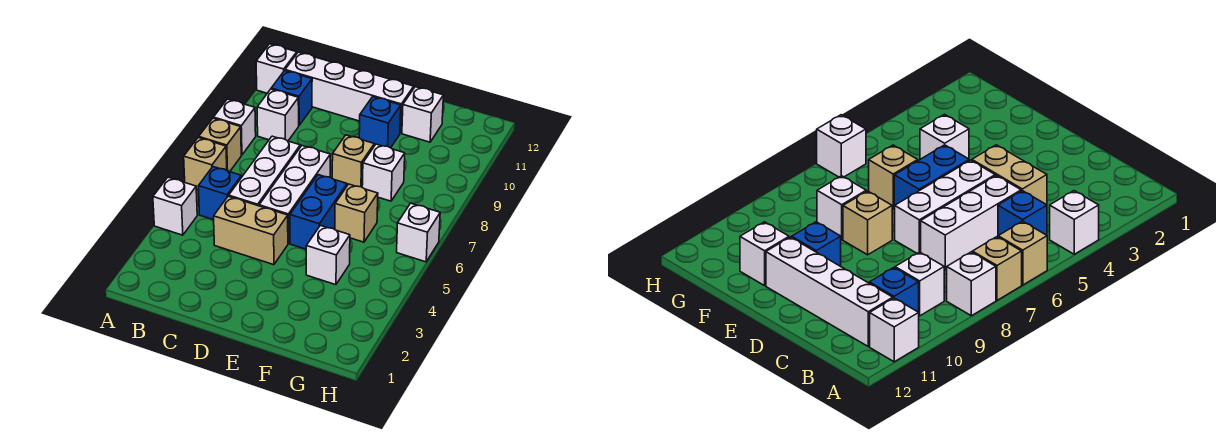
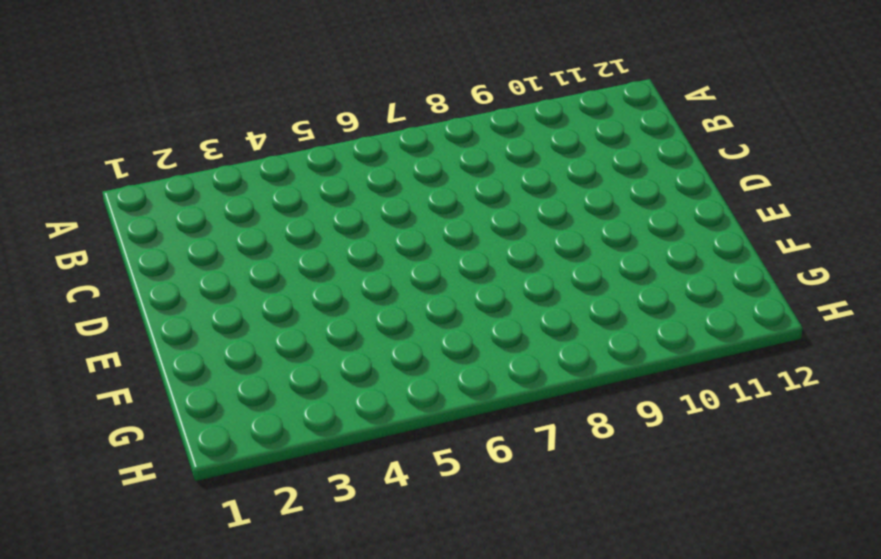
none -> white 1x1 brick [153,177,197,235]
none -> tan 1x1 brick [184,137,227,190]
none -> tan 1x1 brick [199,118,241,172]

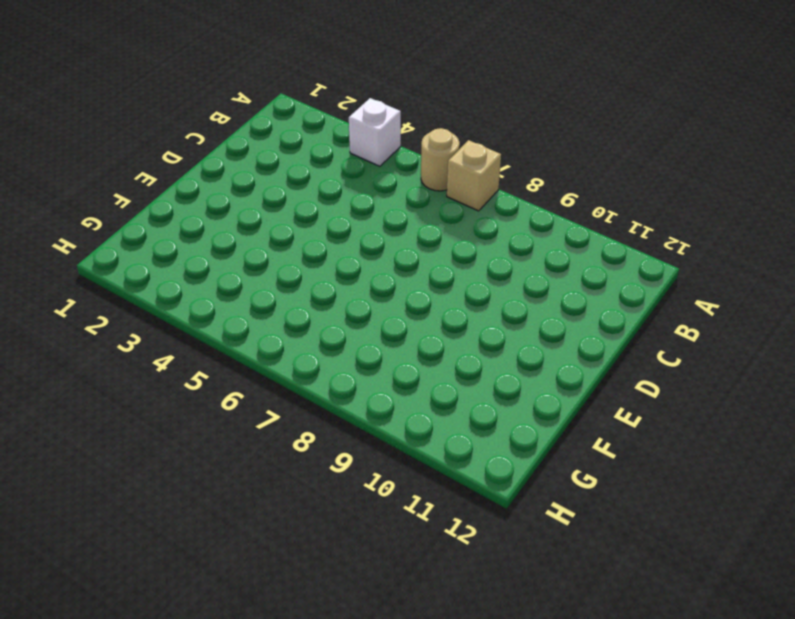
tan 1x1 round brick [421,128,460,191] -> tan 1x1 brick [184,137,227,190]
none -> white 1x1 brick [213,99,256,155]
none -> white 1x1 brick [256,44,297,93]
none -> blue 1x1 brick [198,167,241,220]

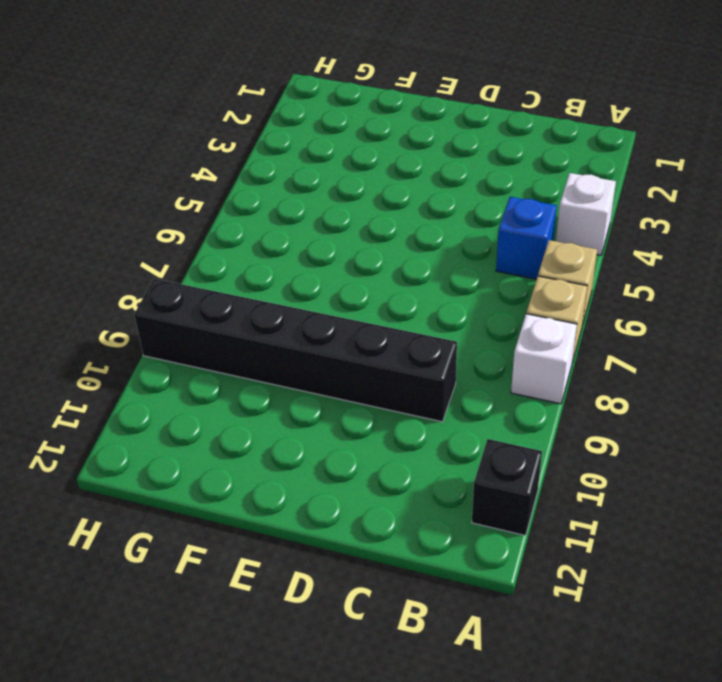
black 1x1 brick [472,439,542,535] -> white 1x1 brick [256,44,297,93]
black 1x6 brick [134,279,457,422] -> none
none -> white 1x1 brick [257,89,299,141]
none -> blue 1x1 brick [271,71,312,125]
none -> white 1x4 brick [285,52,414,133]

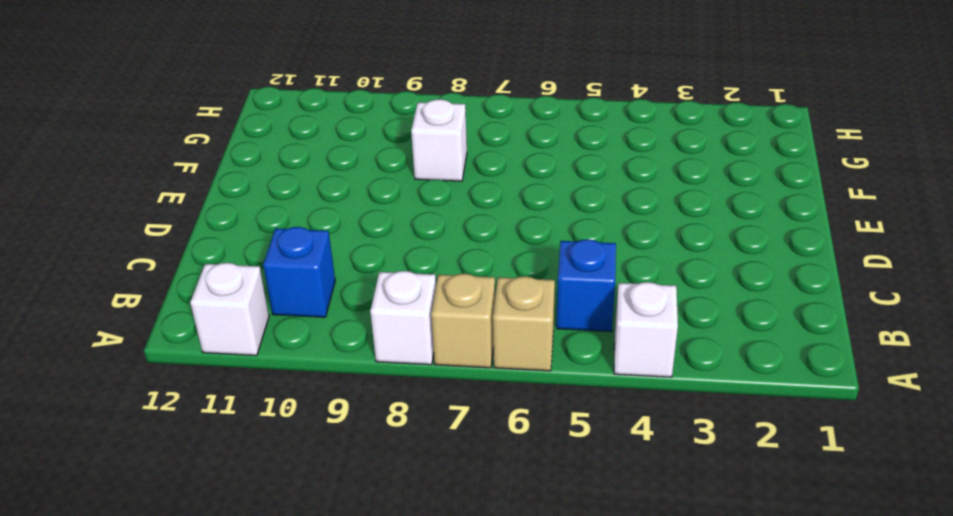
none -> white 1x1 brick [257,89,299,141]
none -> white 1x4 brick [285,52,414,133]
none -> tan 1x2 brick [214,196,288,265]

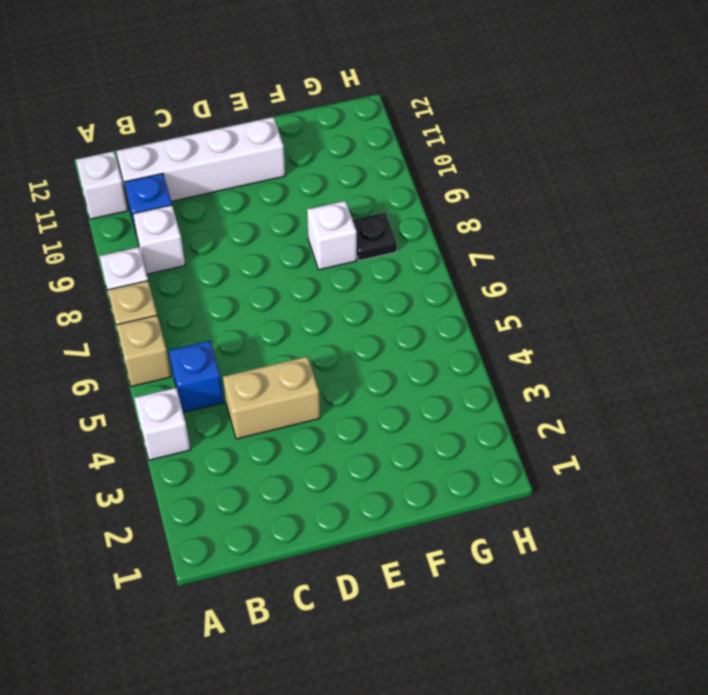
black 1x1 plate [353,212,397,261] -> none
none -> white 1x3 brick [229,136,300,206]
none -> white 1x3 brick [259,146,330,244]
none -> blue 1x2 brick [290,175,347,249]

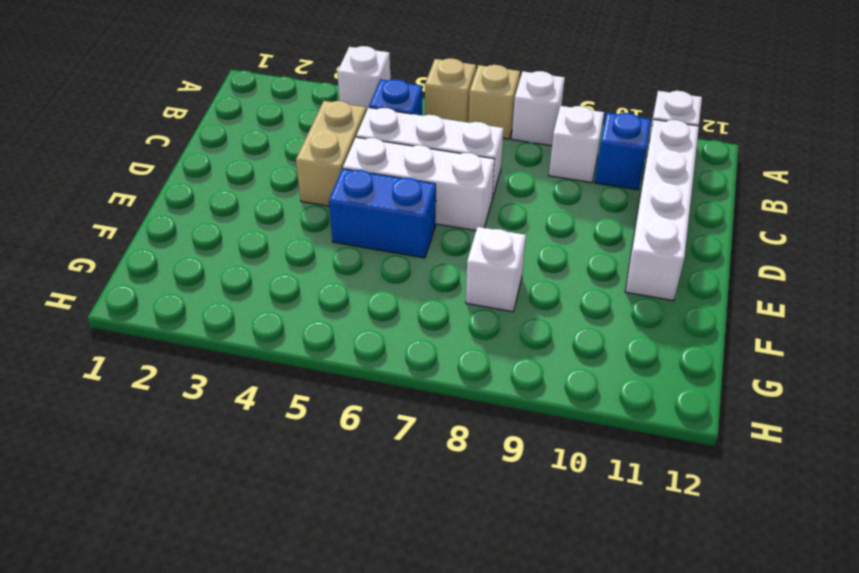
none -> tan 1x1 brick [332,135,374,187]
none -> blue 1x1 brick [359,97,401,148]
none -> white 1x1 brick [306,225,350,285]

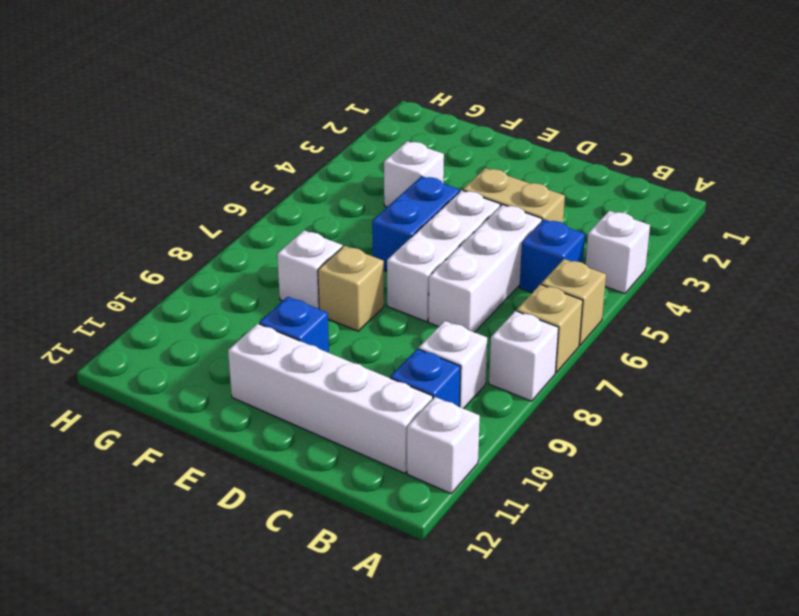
none -> tan 1x1 brick [335,184,378,242]
none -> white 1x1 brick [402,87,443,142]
none -> white 1x1 brick [397,203,440,262]

